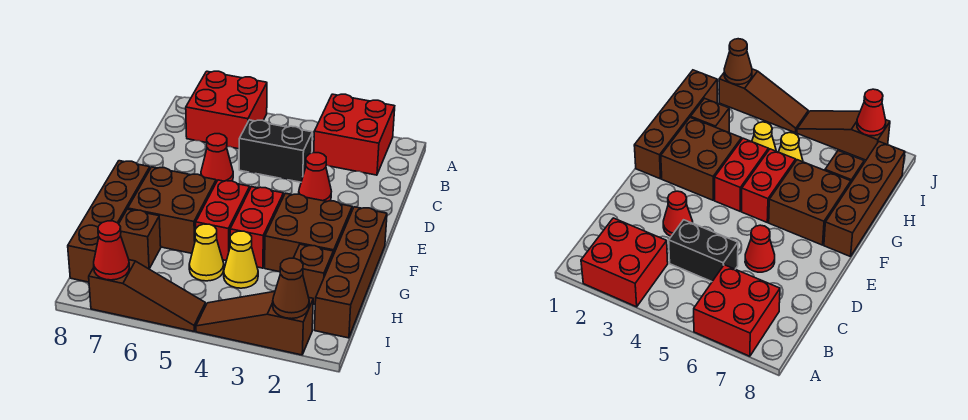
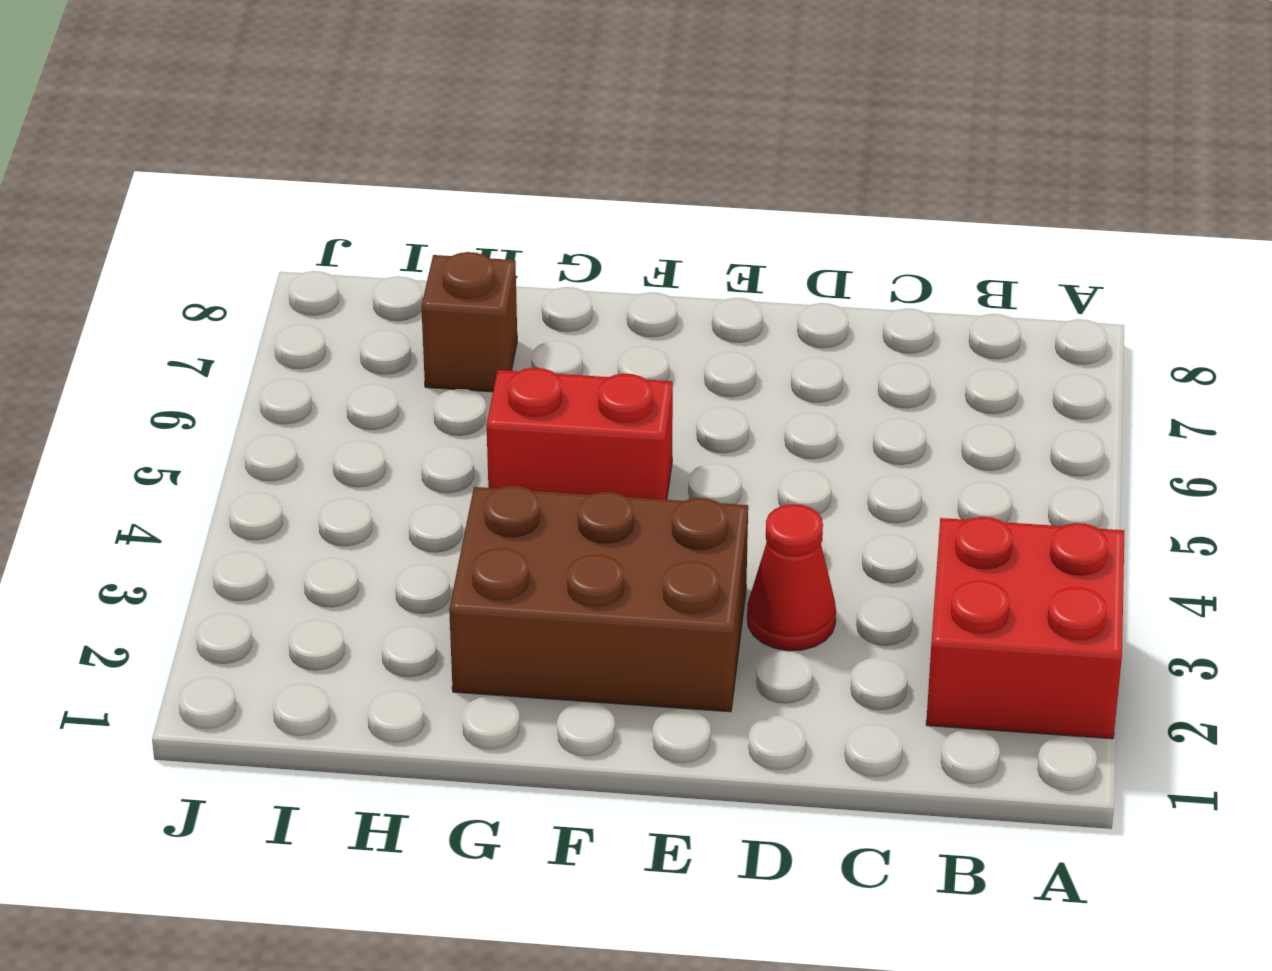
brown 2x3 brick [449,485,748,712] -> brown 2x2 brick [265,193,352,272]
none -> red 2x2 brick [186,71,267,149]
none -> black 1x2 brick [239,120,312,182]
none -> red 1x1 cone [201,134,233,182]

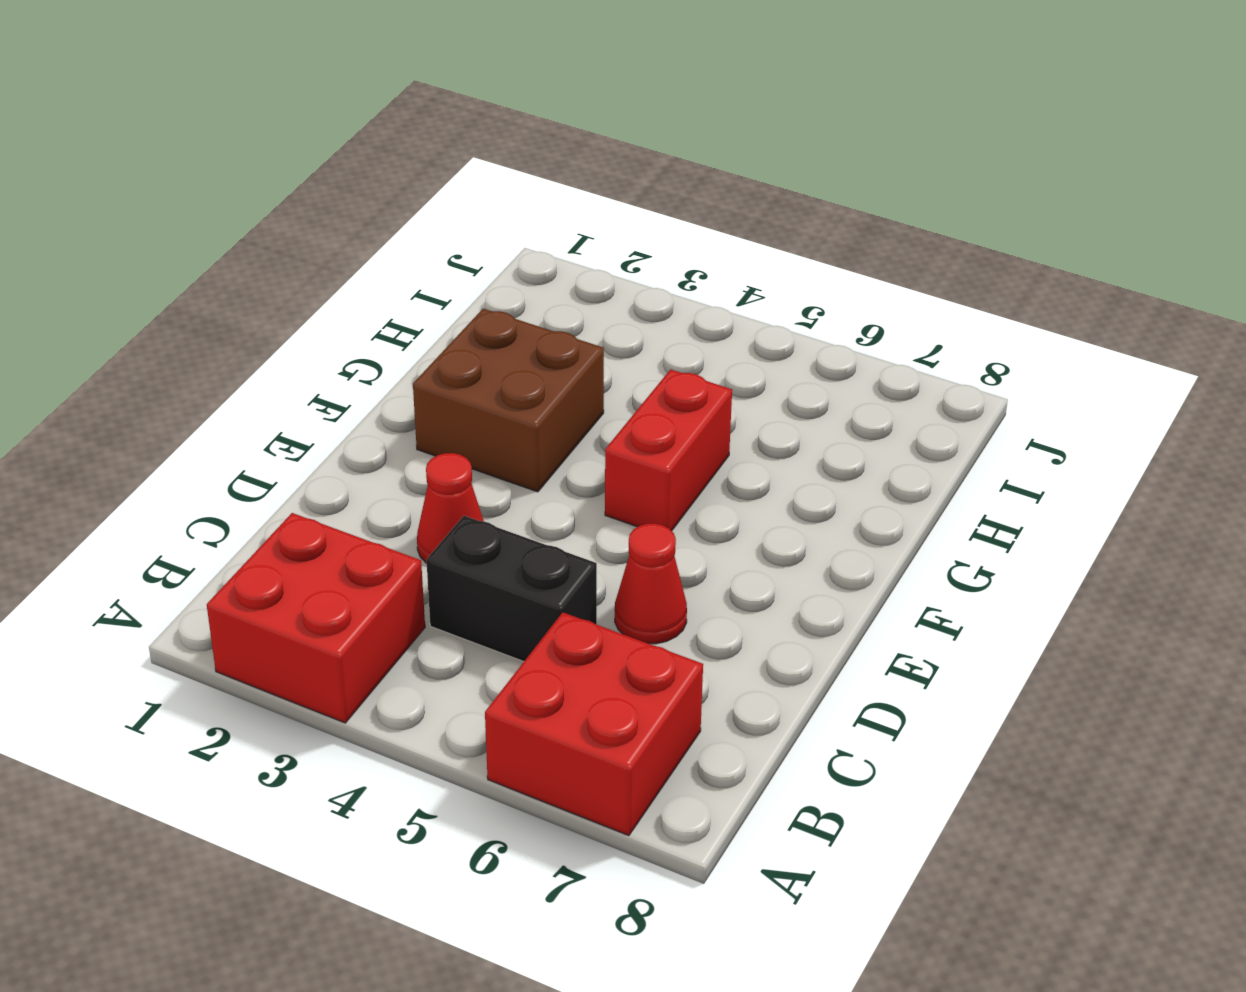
none -> brown 1x4 brick [314,207,387,338]
none -> red 1x2 brick [230,187,284,268]
none -> brown 2x2 brick [128,167,216,253]

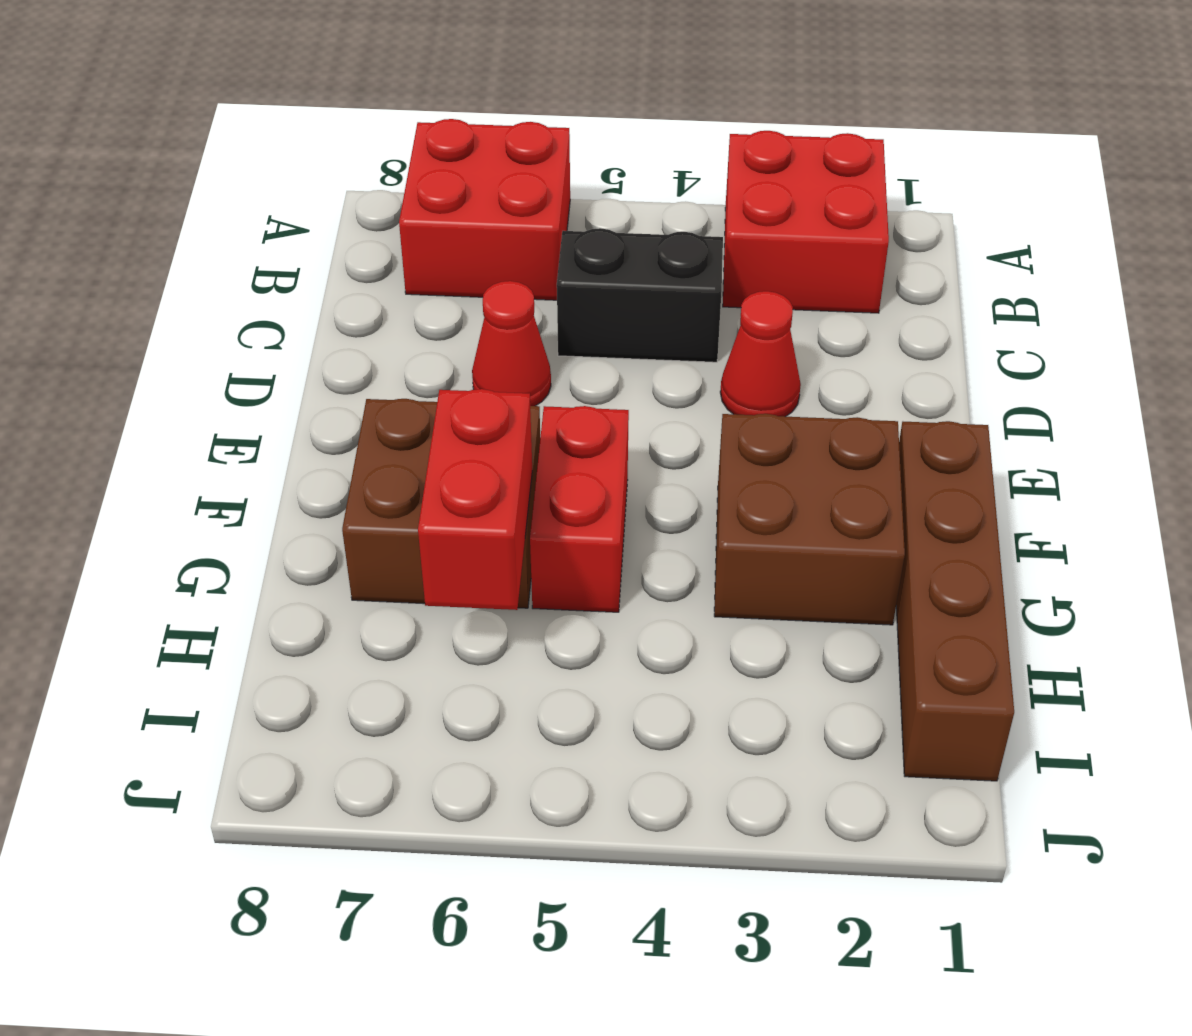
red 1x2 brick [418,389,532,610] -> red 1x2 brick moved to [230,187,284,268]
none -> brown 1x4 brick [68,161,150,282]
none -> brown 1x1 brick [294,244,333,304]
none -> yellow 1x1 cone [224,231,258,288]

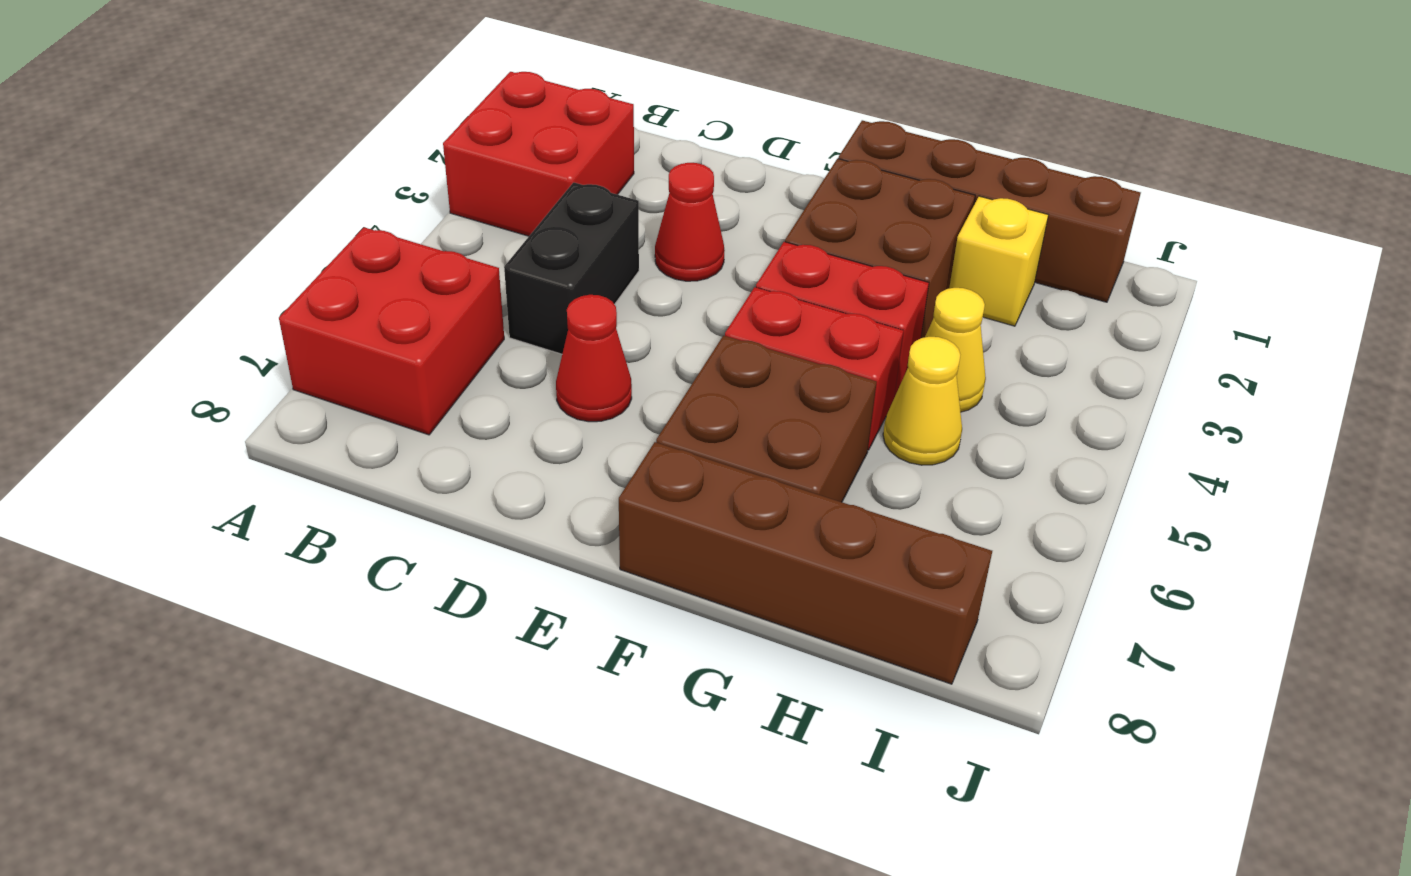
yellow 1x1 brick [949,196,1048,326] -> brown 1x1 brick [294,244,333,304]
none -> brown 1x1 brick [119,209,161,269]
none -> brown 1x3 slope [196,292,313,355]
none -> brown 1x3 slope [89,260,206,331]

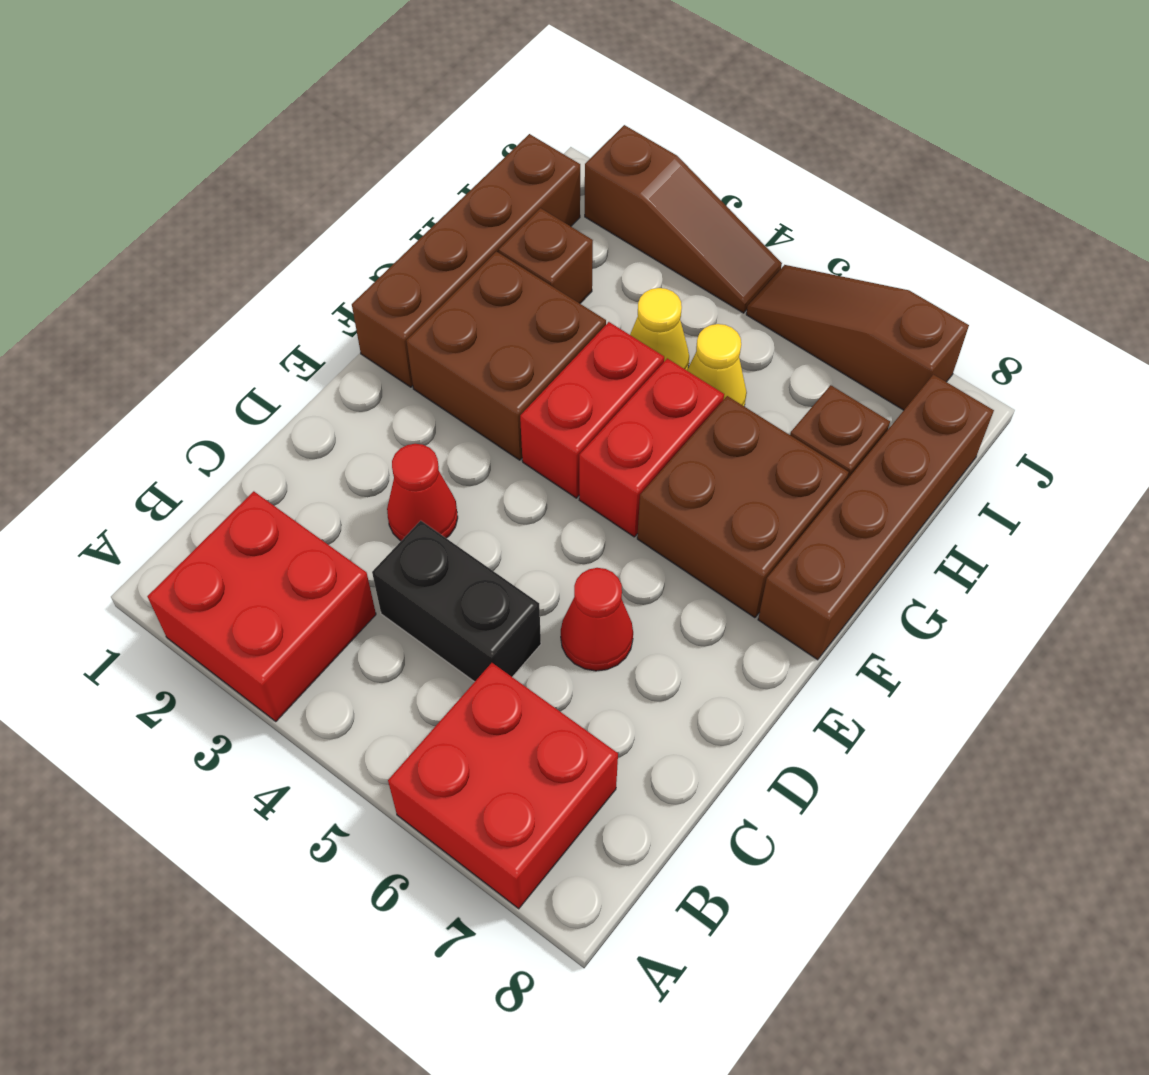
none -> brown 1x1 cone [273,258,309,319]
none -> red 1x1 cone [94,221,129,280]

